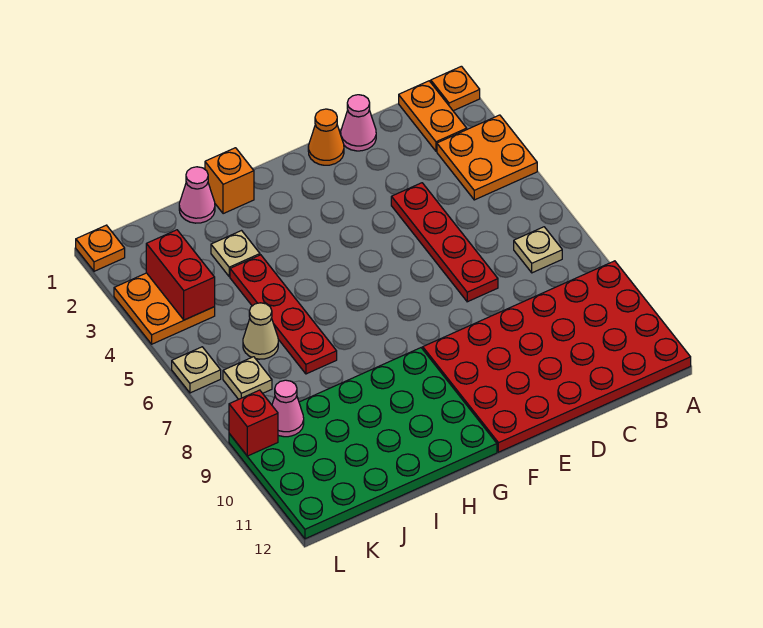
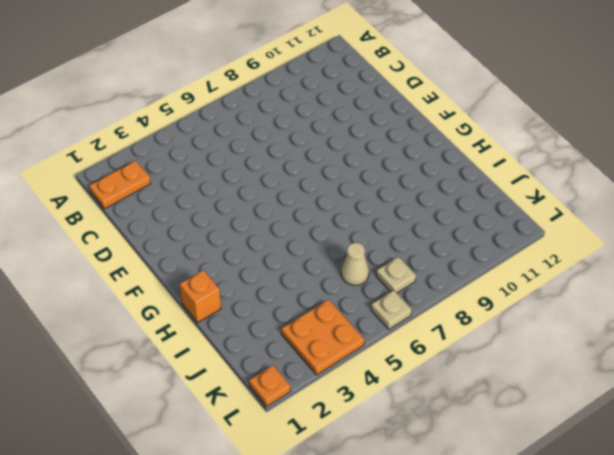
none -> orange 1x1 plate [431,66,480,111]
none -> orange 2x2 plate [437,115,537,200]
none -> red 4x6 plate [423,261,691,452]

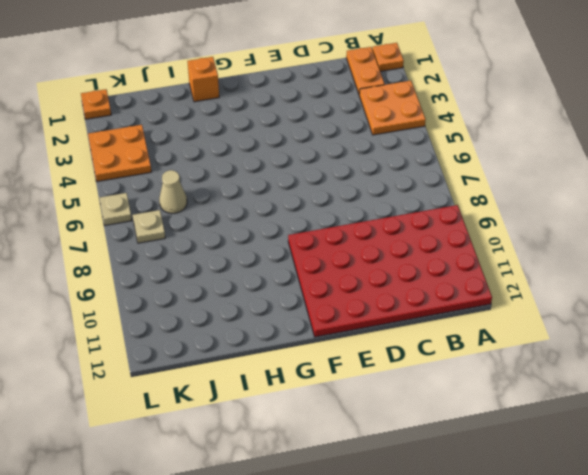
none -> tan 1x1 plate [514,227,562,273]
none -> pink 1x1 cone [341,95,376,151]
none -> red 1x4 plate [391,183,498,302]

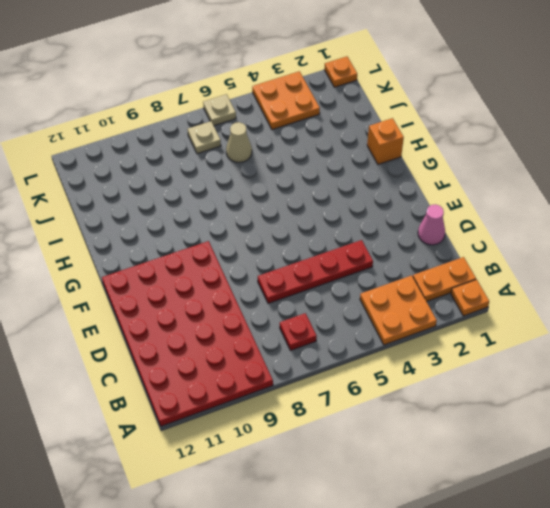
red 1x1 plate [280,313,317,350] -> tan 1x1 plate [514,227,562,273]
none -> orange 1x1 cone [308,109,344,165]
none -> green 4x6 plate [229,348,497,539]
none -> pink 1x1 cone [179,167,215,223]

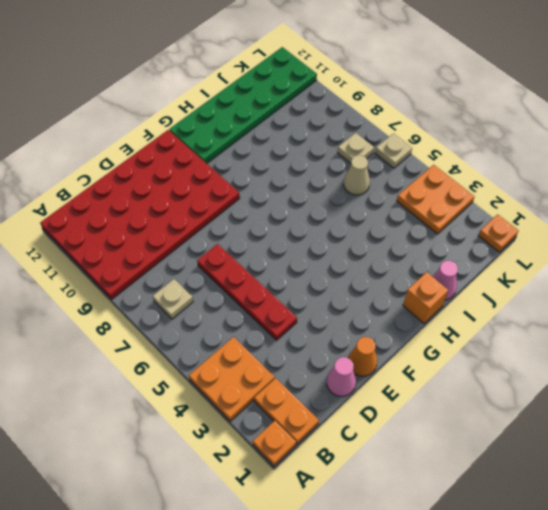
green 2x6 plate [169,47,317,164] -> green 4x6 plate [229,348,497,539]
none -> tan 1x1 plate [211,231,260,277]
none -> red 1x4 plate [230,255,337,374]
none -> red 1x2 brick [146,230,215,320]

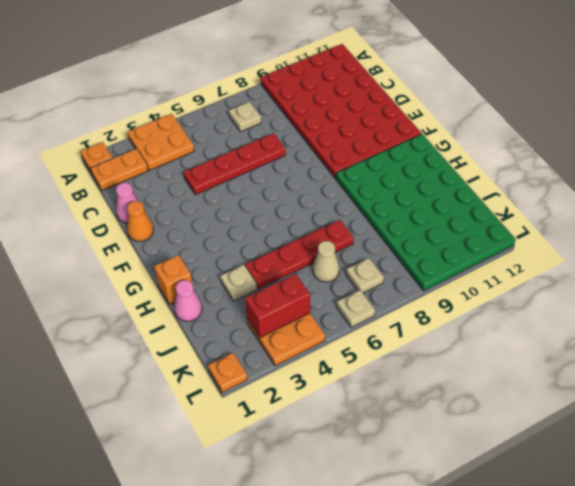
none -> pink 1x1 cone [272,380,304,437]
none -> red 1x1 brick [229,390,278,456]

